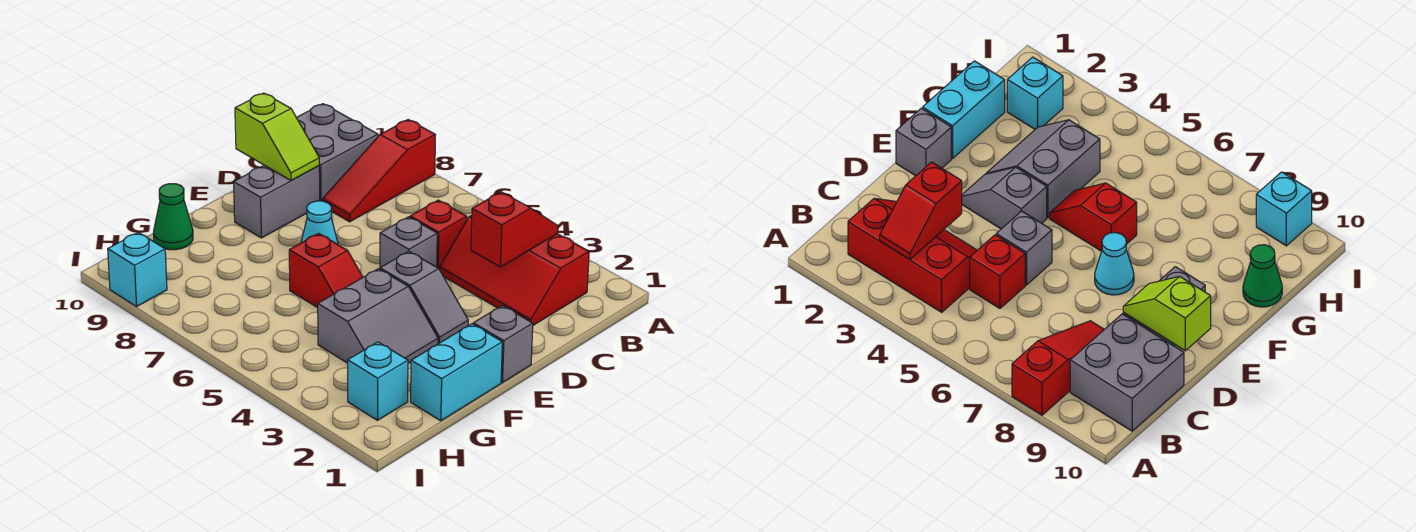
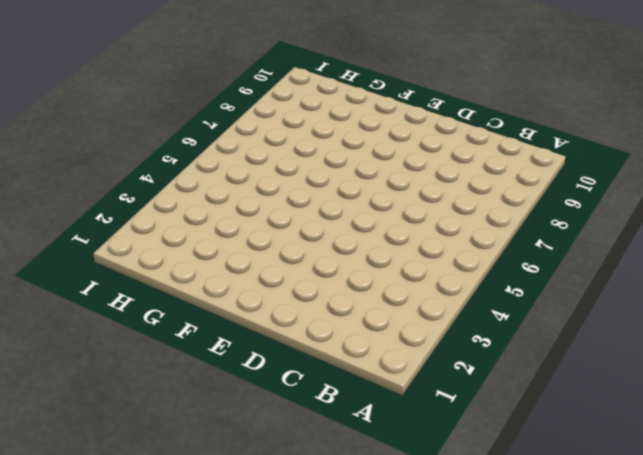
none -> red 1x3 slope [322,120,435,222]
none -> red 2x3 slope [440,215,589,325]
none -> grey 2x2 brick [296,104,378,201]

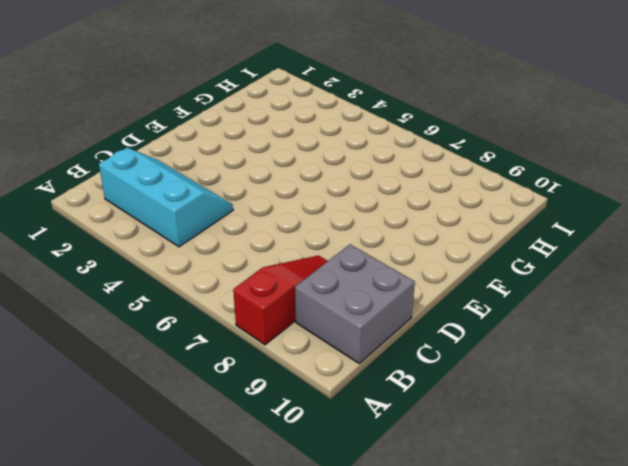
cyan 2x3 slope [99,148,233,247] -> red 2x3 slope [440,215,589,325]
none -> red 1x1 brick [410,200,467,270]
none -> grey 1x1 brick [380,217,437,267]
none -> grey 1x2 brick [234,165,320,238]

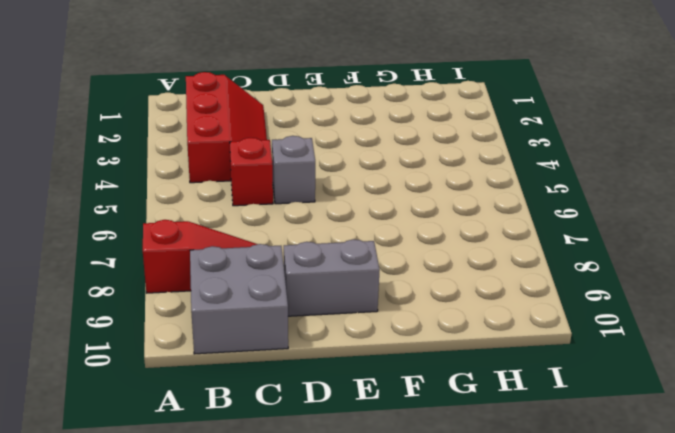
none -> grey 1x1 brick [473,306,533,383]
none -> grey 1x2 slope [380,251,468,344]
none -> cyan 1x1 cone [301,201,338,244]

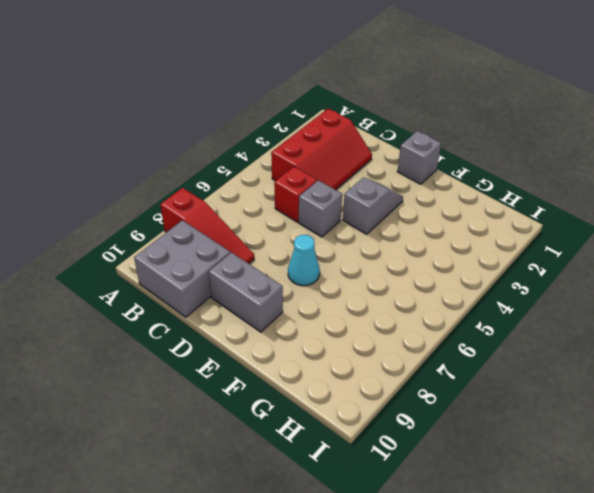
none -> cyan 1x2 brick [411,324,502,421]
none -> grey 2x2 slope [318,269,438,363]
none -> red 1x2 slope [289,233,363,308]

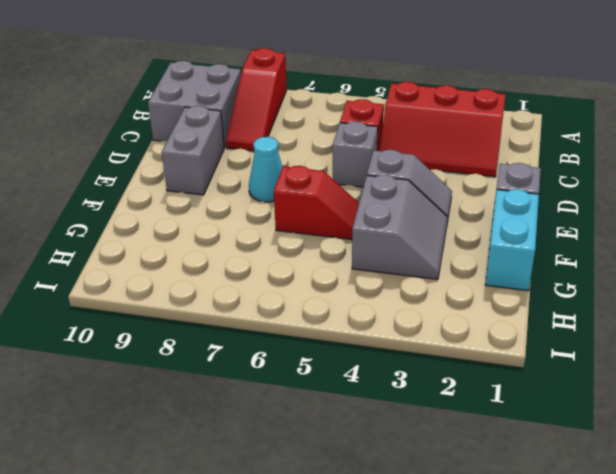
none -> green 1x1 cone [153,184,193,250]
none -> cyan 1x1 brick [348,342,408,420]
none -> cyan 1x1 brick [108,232,167,306]

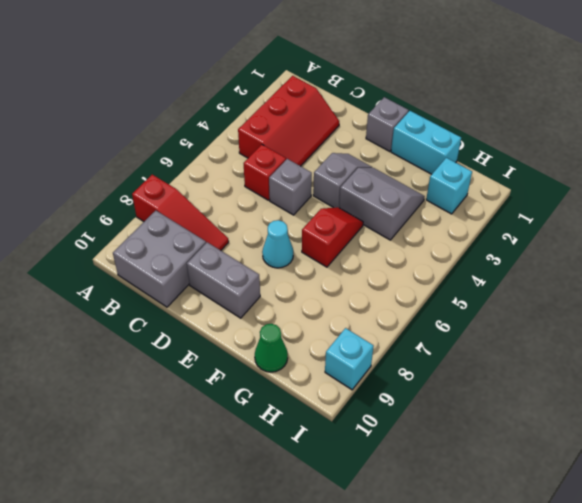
none -> red 1x2 slope [471,192,558,267]
none -> lime 1x2 slope [235,93,319,181]

